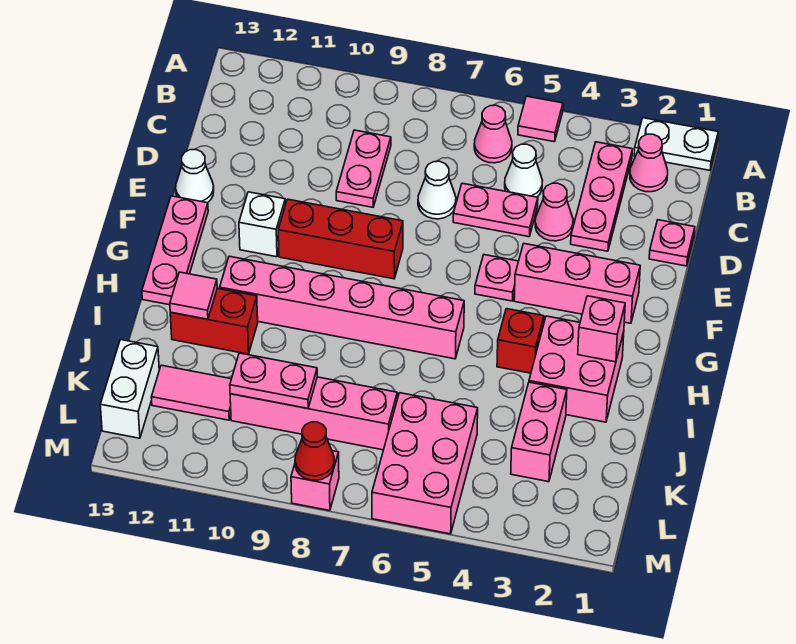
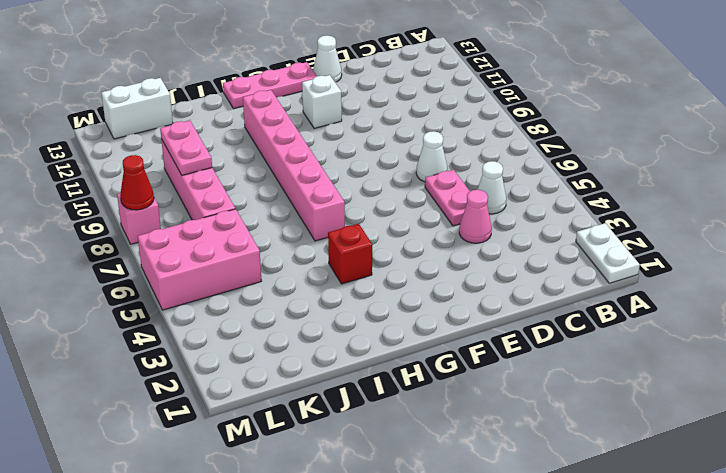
none -> pink 1x1 tile [518,96,563,142]
none -> pink 1x1 cone [630,134,668,192]
none -> pink 1x3 plate [571,142,632,251]
none -> pink 1x1 cone [474,105,512,163]

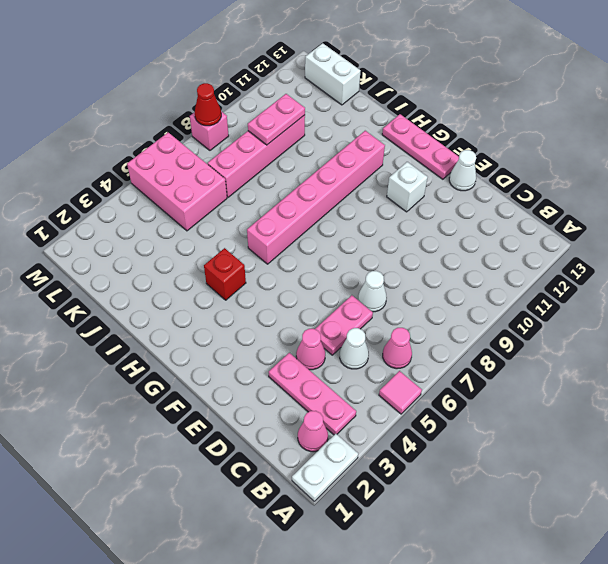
none -> pink 1x2 plate [336,130,391,207]
none -> pink 1x1 plate [649,220,695,266]
none -> pink 1x3 brick [514,244,640,323]
none -> pink 1x1 plate [475,255,519,301]

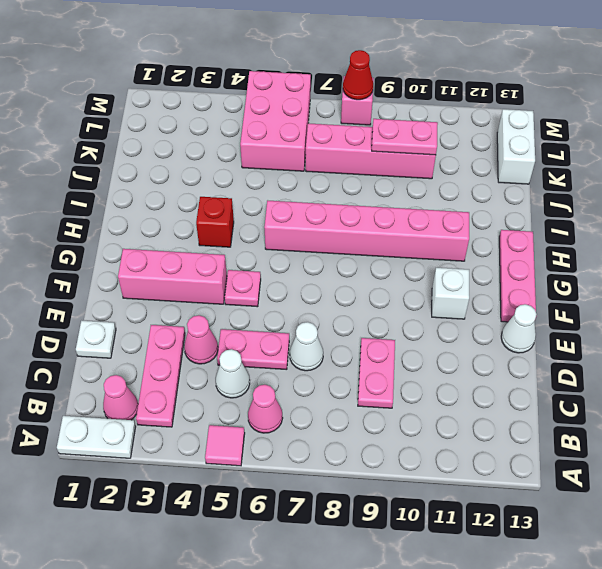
white 1x1 plate [76,321,116,358] -> pink 1x1 plate [649,220,695,266]
none -> red 1x3 brick [278,199,403,279]
none -> pink 2x2 brick [529,316,624,422]
none -> red 1x2 brick [170,288,258,354]
none -> pink 1x2 brick [511,382,567,482]

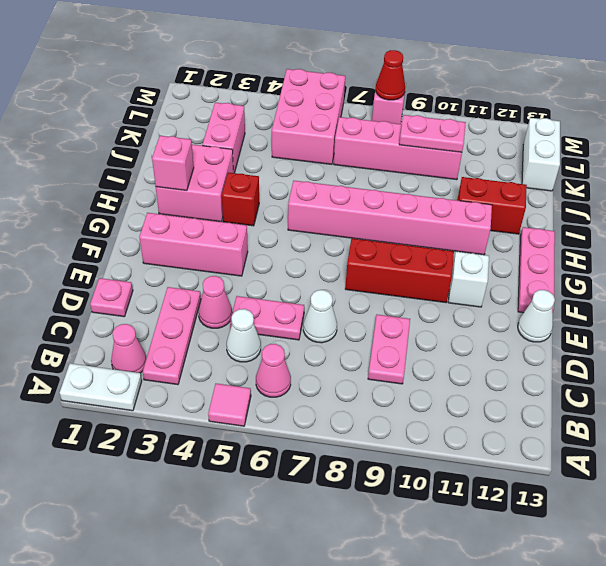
none -> pink 1x1 plate [475,255,519,301]
none -> pink 1x2 tile [151,365,231,420]
none -> pink 1x1 tile [170,272,217,319]

